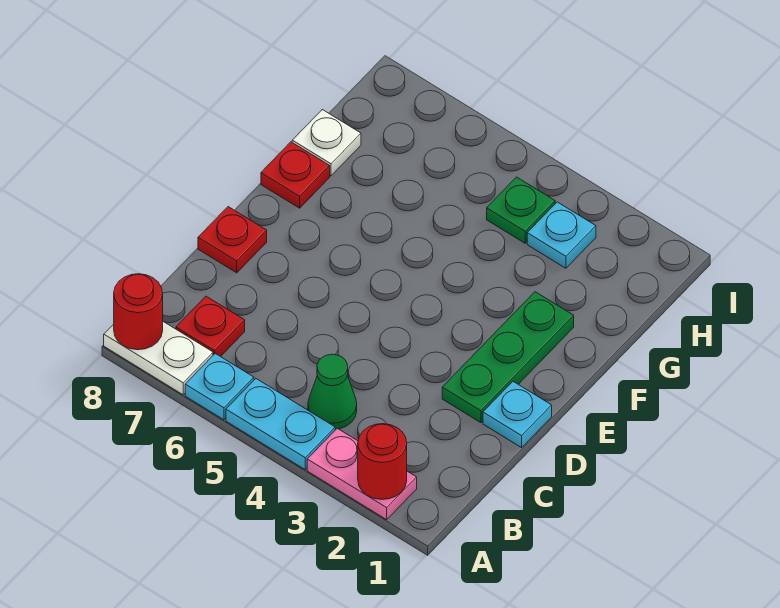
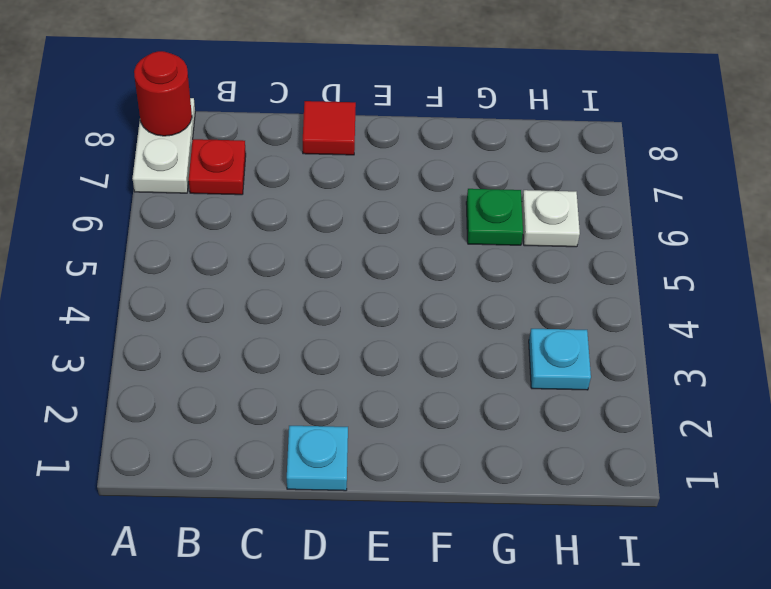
red 1x1 tile [303,101,356,155] -> red 1x1 plate [198,207,267,273]
green 1x1 plate [466,189,523,245] -> green 1x1 plate moved to [487,177,555,243]
white 1x1 plate [522,190,580,247] -> white 1x1 plate moved to [292,110,361,176]
none -> pink 1x2 plate [307,428,417,520]
none -> cyan 1x2 plate [226,379,335,470]
none -> cyan 1x1 plate [185,354,254,420]

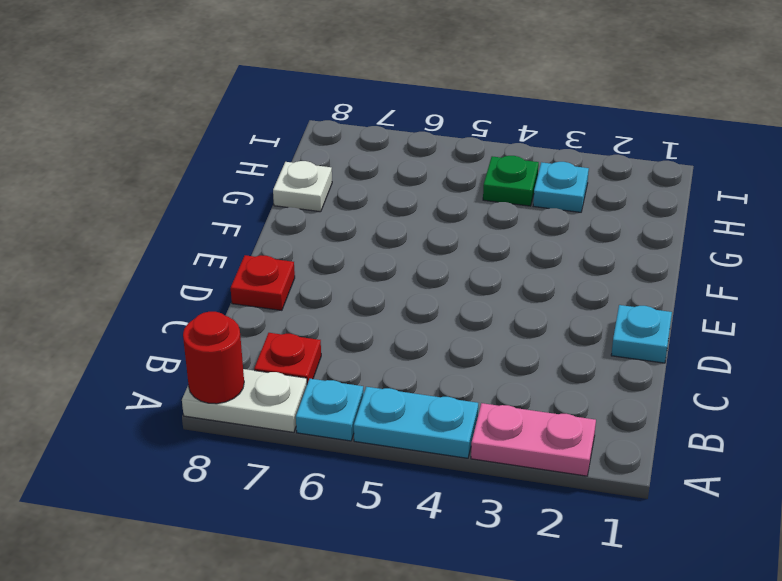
none -> green 1x1 cone [308,354,357,429]
none -> green 1x3 plate [442,292,574,423]
none -> red 1x1 plate [261,142,330,208]

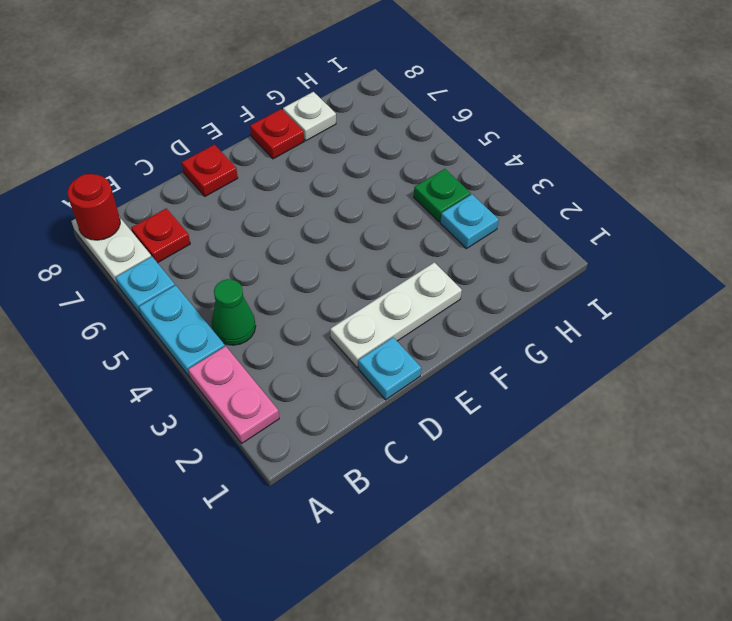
white 1x3 plate [330,262,462,367] -> green 1x3 plate [442,292,574,423]
none -> red 1x1 round brick [358,424,407,500]

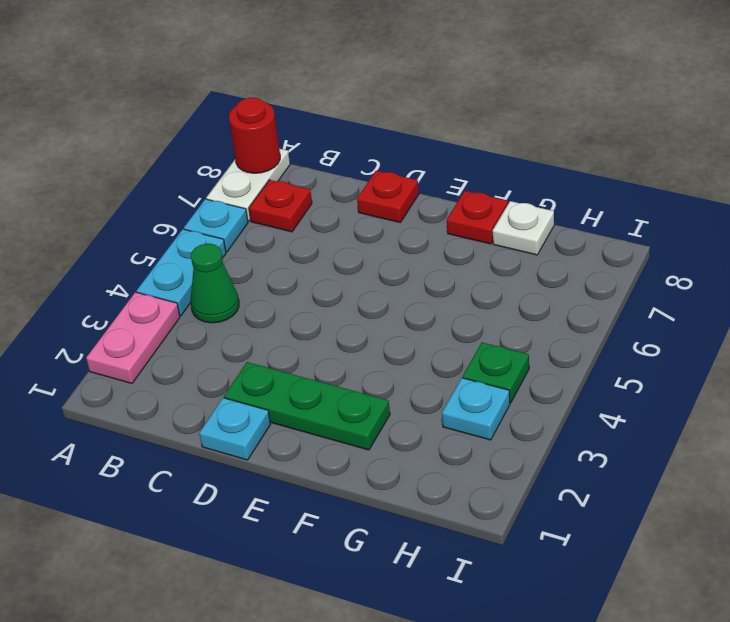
none -> red 1x1 round brick [358,424,407,500]

